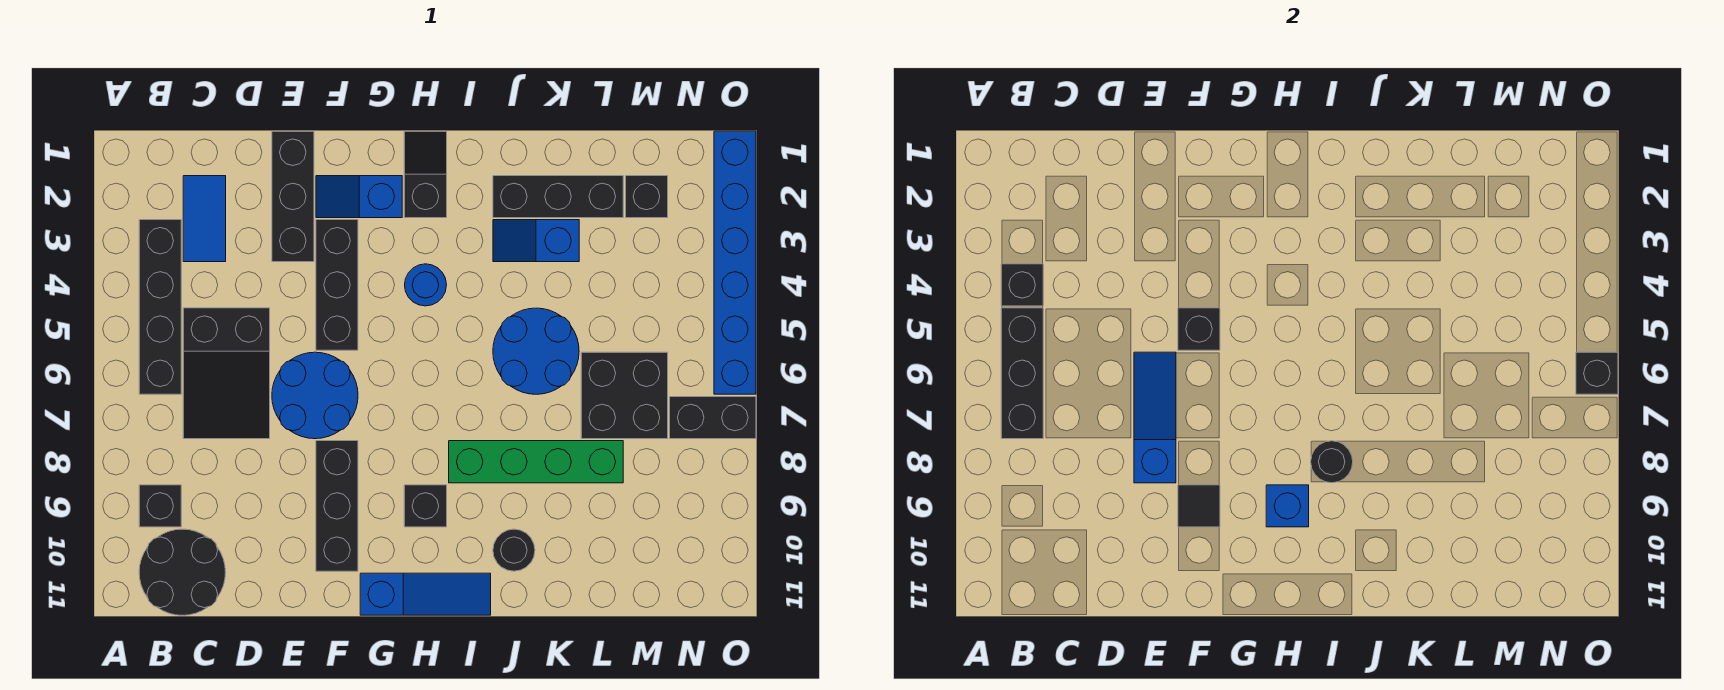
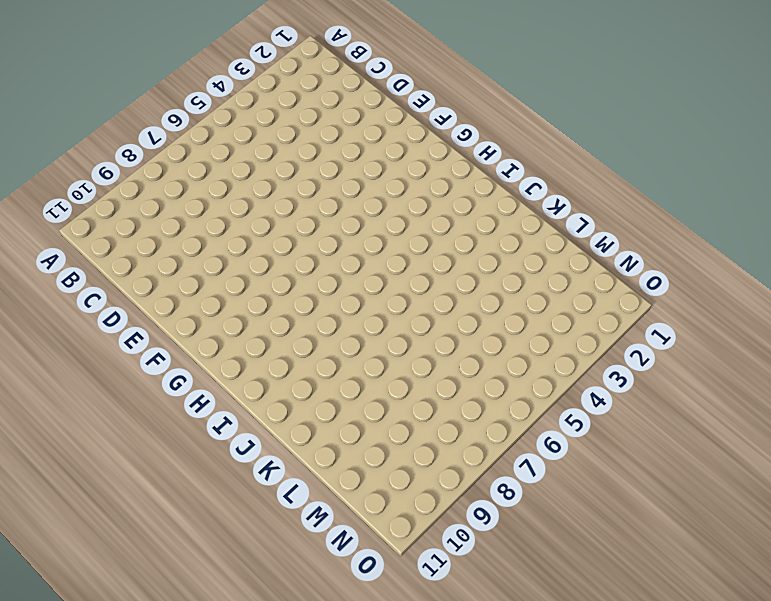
none -> black 1x4 brick [139,220,181,394]
none -> black 1x1 brick [139,485,181,527]
none -> black 2x2 round brick [139,529,226,615]
none -> blue 1x2 tile [183,176,226,262]

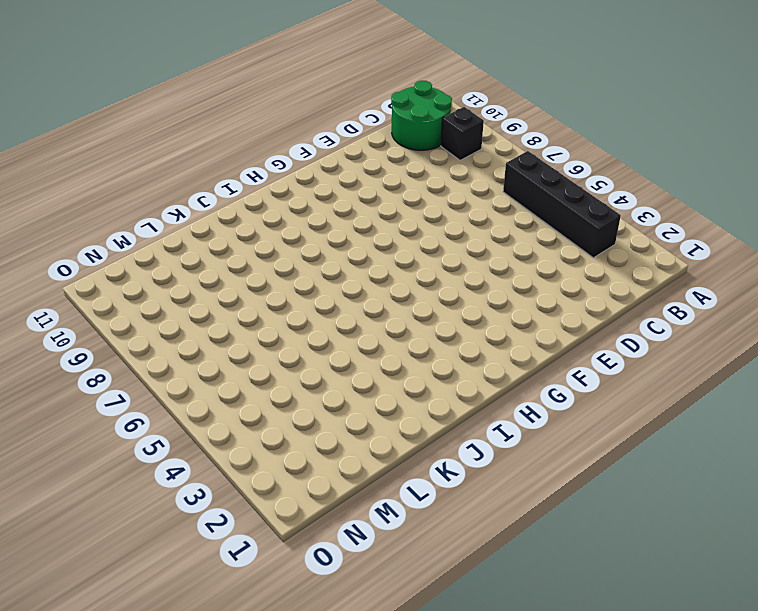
green 2x2 round brick [391,81,452,150] -> black 2x2 round brick [139,529,226,615]
none -> blue 1x2 tile [183,176,226,262]
none -> black 2x3 slope [183,308,270,439]
none -> black 1x3 brick [272,131,314,262]
none -> blue 2x2 round brick [272,352,358,439]

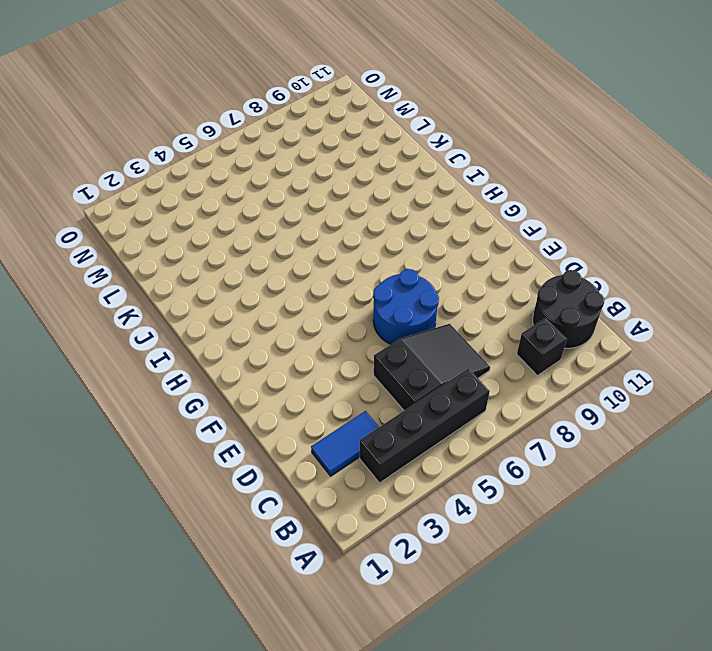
none -> black 1x3 brick [272,131,314,262]
none -> blue 1x2 slope [316,176,402,218]
none -> black 1x3 brick [316,220,358,350]
none -> black 1x3 brick [316,441,358,571]

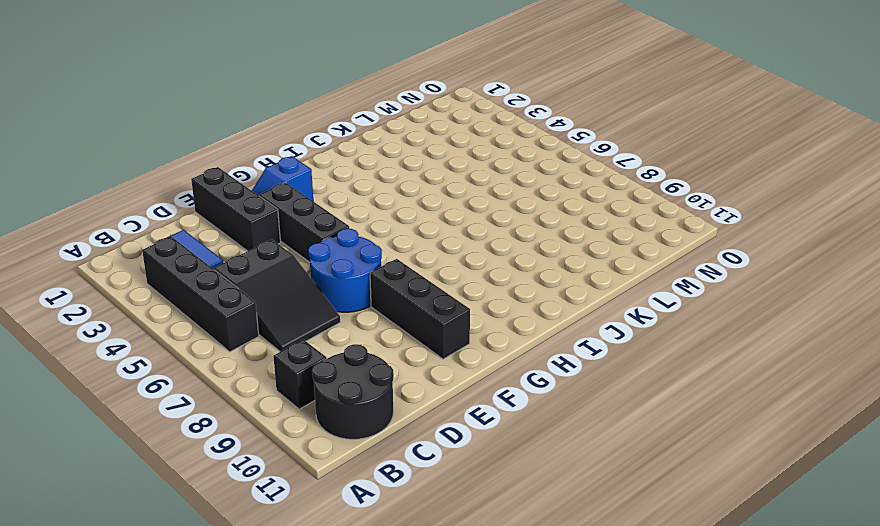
none -> blue 1x3 slope [360,573,491,615]
none -> black 1x2 slope [404,131,447,218]
none -> blue 1x1 round brick [405,264,446,306]
none -> black 1x1 brick [404,485,447,527]

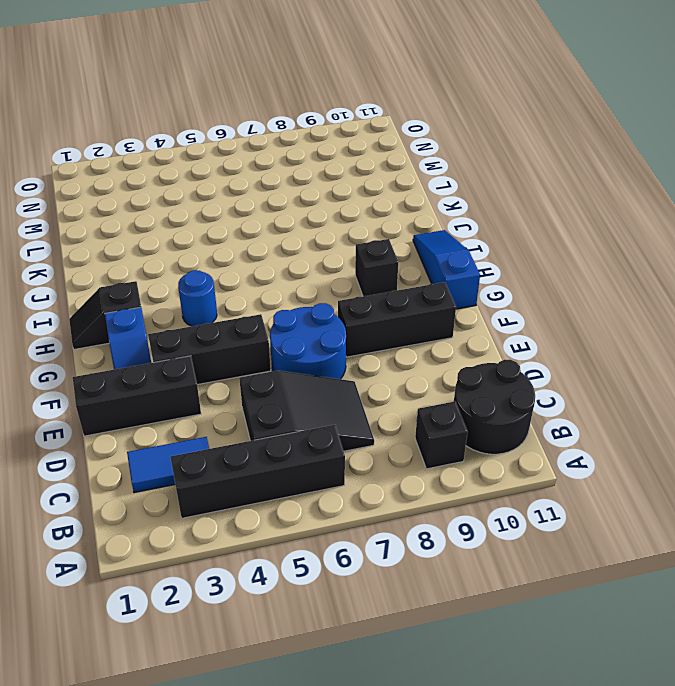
none -> green 1x4 brick [449,441,623,483]
none -> black 1x3 brick [493,176,623,218]
none -> blue 1x2 slope [493,220,579,262]
none -> blue 2x2 round brick [493,308,579,394]

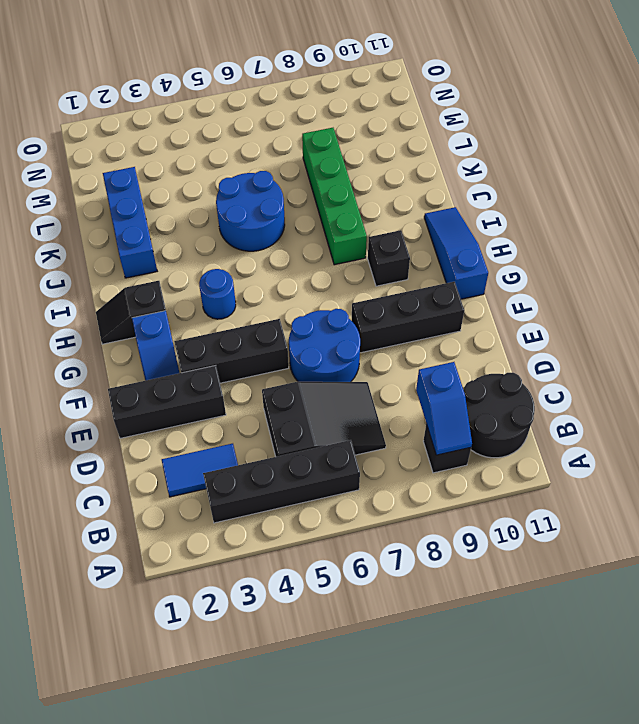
blue 1x2 slope [416,362,472,455] -> blue 1x2 slope moved to [493,220,579,262]
blue 1x3 brick [103,167,157,278] -> black 1x3 brick [493,176,623,218]
none -> black 1x1 round brick [493,529,535,571]
none -> black 2x2 brick [581,352,668,439]
none -> black 1x1 brick [626,176,668,218]
none -> black 1x2 brick [670,397,756,439]

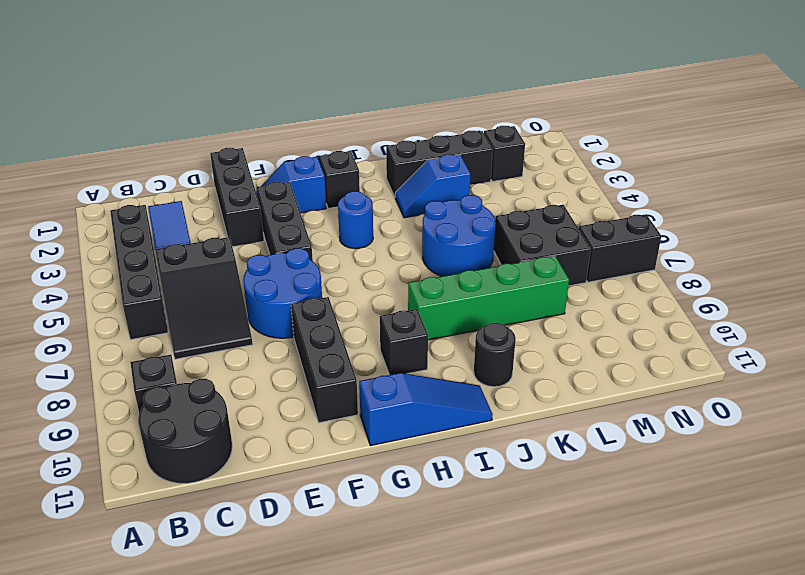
none -> blue 1x6 brick [714,131,756,394]
none -> black 1x1 brick [1001,264,1043,306]
none -> black 1x3 brick [1001,308,1043,439]
none -> blue 1x3 slope [1134,352,1176,483]

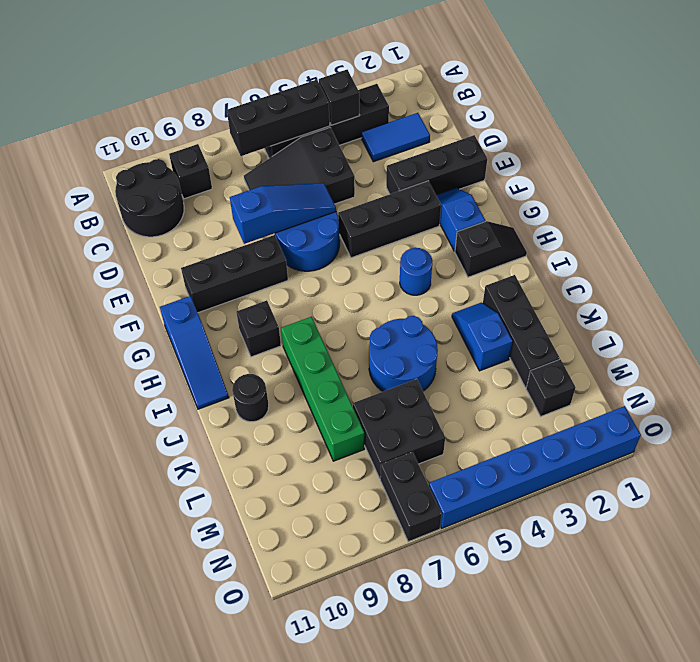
none -> black 1x1 brick [1178,308,1220,350]
none -> black 1x1 tile [1178,485,1220,527]
none -> blue 1x1 brick [1266,485,1309,527]
none -> black 1x1 round brick [1311,441,1353,483]

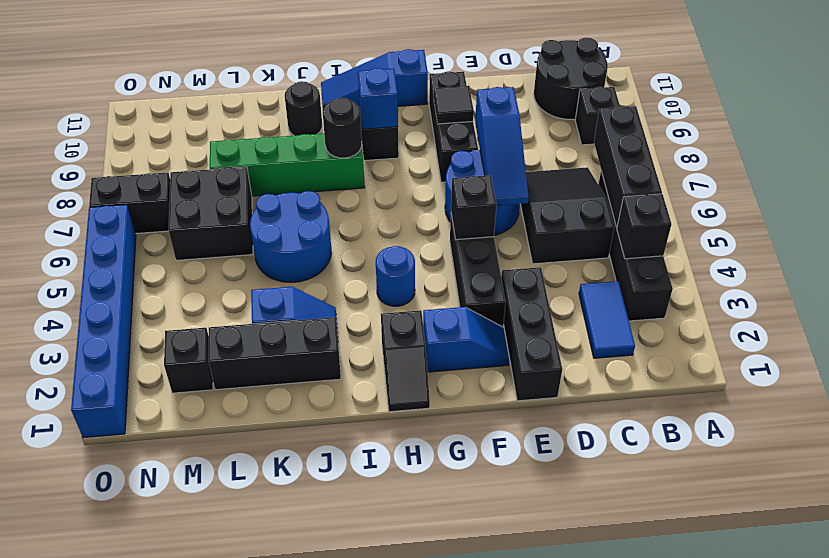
none -> black 1x1 brick [1576,352,1618,394]

